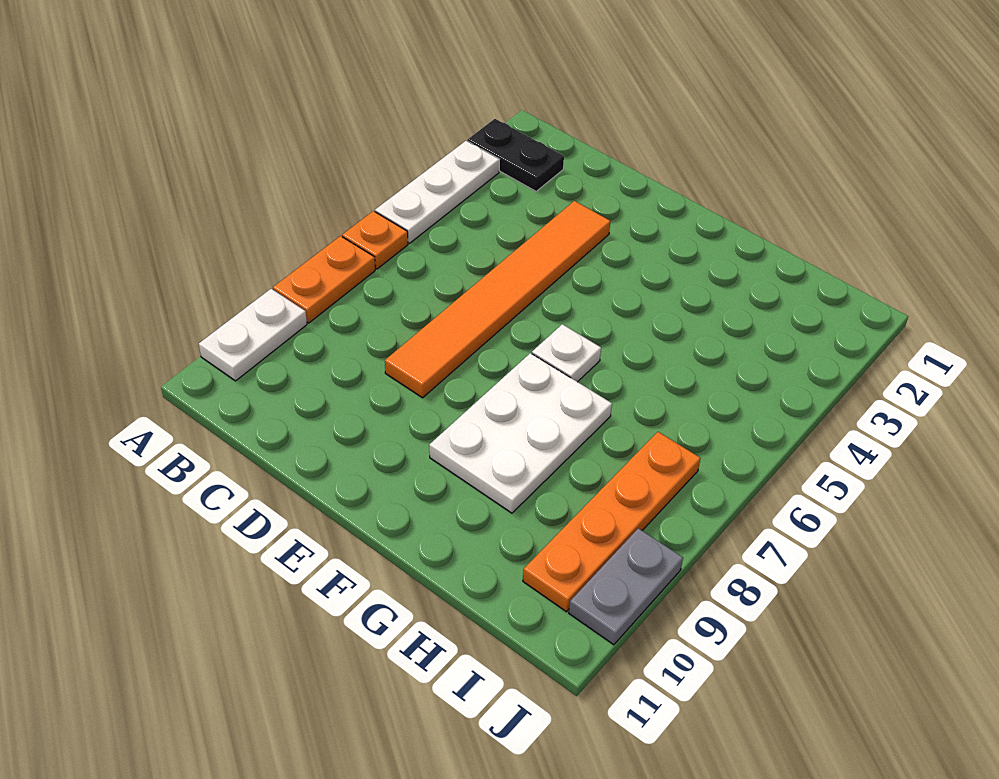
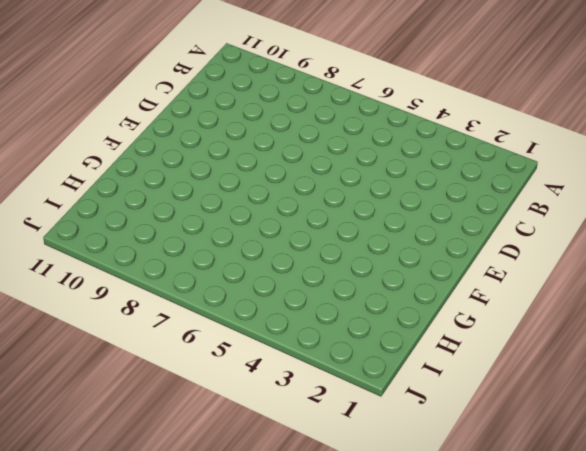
none -> black 1x2 plate [467,119,564,191]
none -> white 1x3 plate [375,141,500,243]

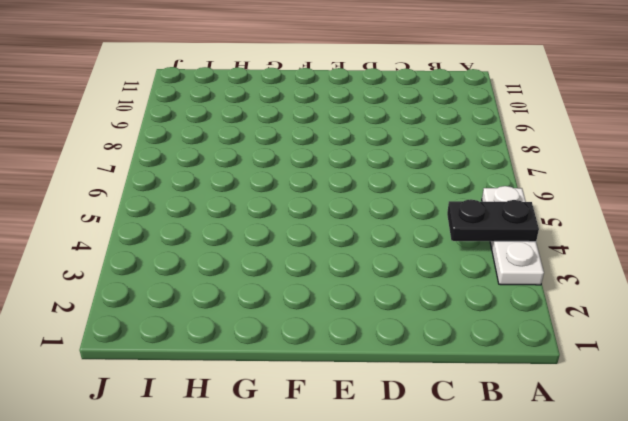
black 1x2 plate [447,199,539,242] -> black 1x2 plate moved to [467,119,564,191]
none -> orange 1x1 plate [342,211,408,269]
none -> orange 1x2 plate [273,236,375,323]

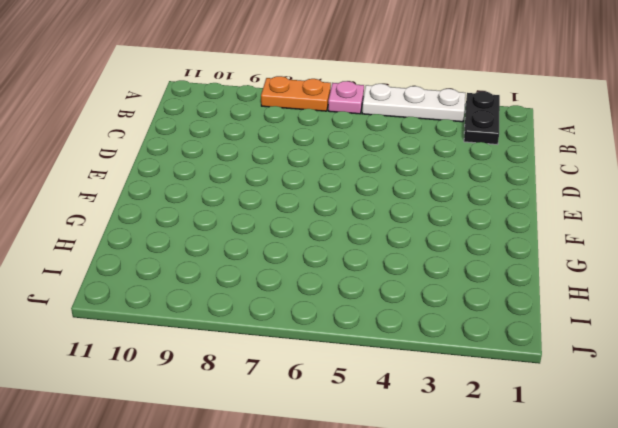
pink 1x1 plate [328,81,364,114] -> orange 1x1 plate [342,211,408,269]
none -> white 1x2 plate [199,289,307,381]
none -> orange 1x6 tile [385,201,610,398]

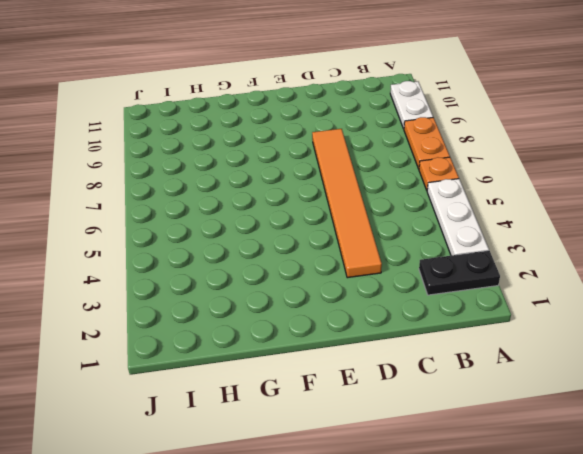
none -> white 1x1 plate [532,324,601,382]
none -> white 2x3 plate [429,353,612,513]

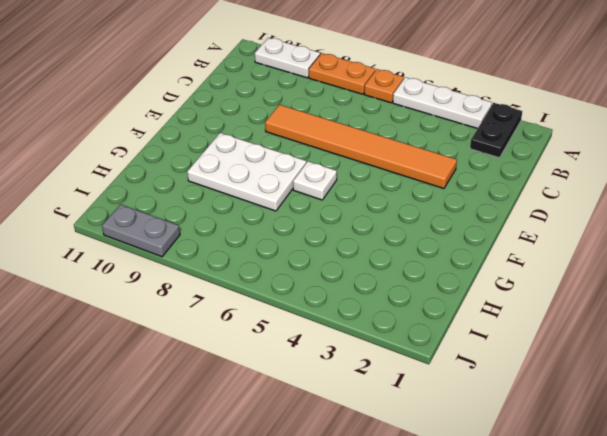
none -> orange 1x4 plate [523,432,701,612]

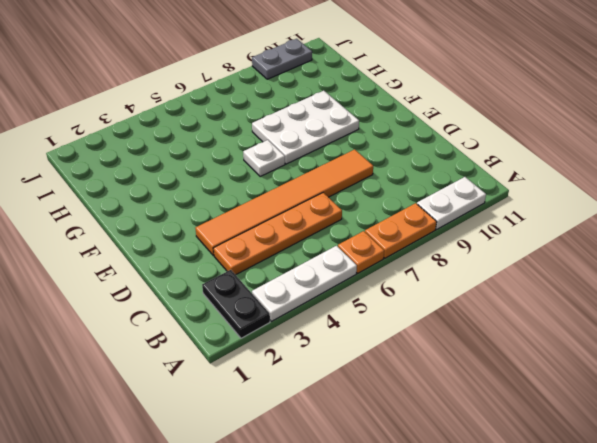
orange 1x4 plate [213,193,342,275] -> orange 1x4 plate moved to [523,432,701,612]

